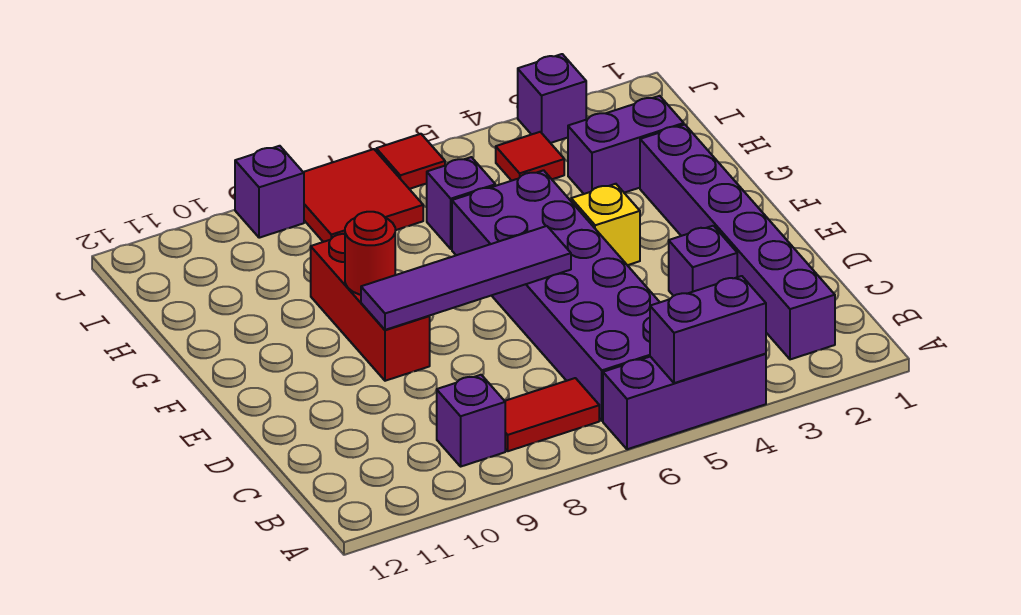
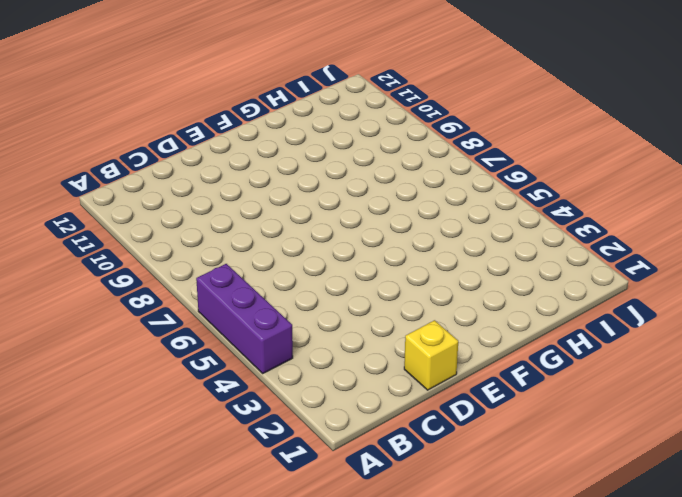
yellow 1x1 brick [404,320,458,390] -> yellow 1x1 brick moved to [571,184,640,265]
none -> purple 1x6 brick [640,125,835,359]
none -> purple 2x6 brick [452,170,660,421]
none -> red 1x2 tile [505,378,599,451]

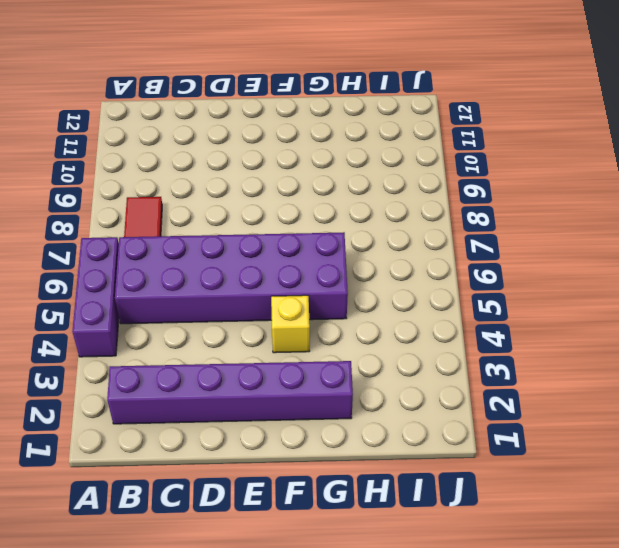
none -> purple 1x1 brick [437,375,505,466]
none -> purple 1x1 brick [669,226,737,296]
none -> red 1x3 brick [311,234,430,381]

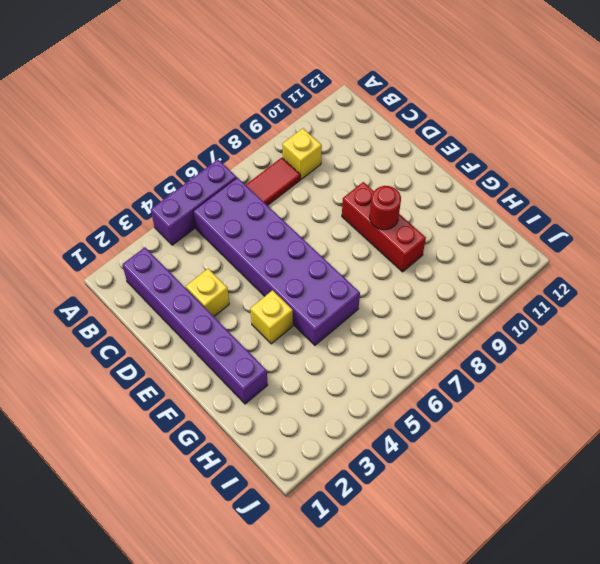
yellow 1x1 brick [282,128,322,179] -> purple 1x1 brick [437,375,505,466]
yellow 1x1 brick [186,269,229,316] -> purple 1x1 brick [669,226,737,296]
none -> purple 1x2 brick [568,96,684,194]
none -> purple 1x1 brick [427,157,495,249]
none -> red 1x1 tile [496,132,564,181]

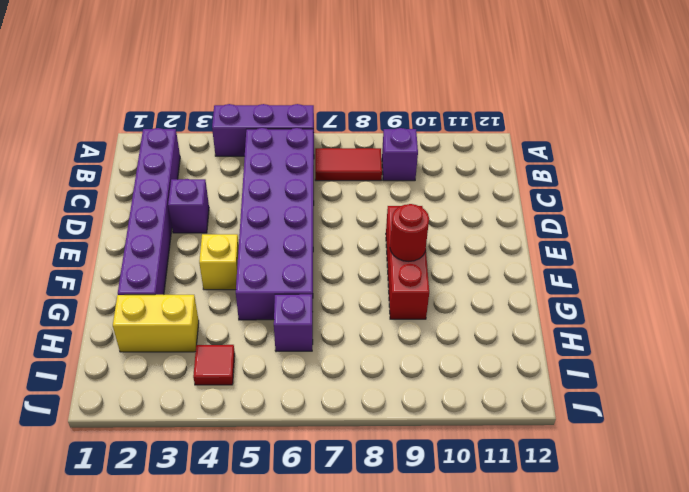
yellow 1x2 brick [113,295,199,352] -> purple 1x2 brick [568,96,684,194]
none -> red 2x2 tile [303,149,423,242]
none -> purple 1x1 brick [518,54,586,143]
none -> red 1x1 tile [376,134,445,189]

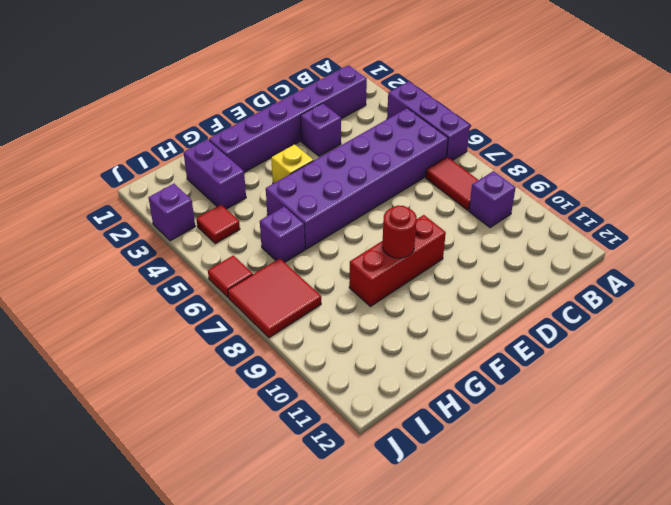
none -> purple 1x1 brick [235,146,304,238]
none -> purple 1x2 brick [650,276,766,383]
none -> purple 1x4 tile [361,226,571,330]

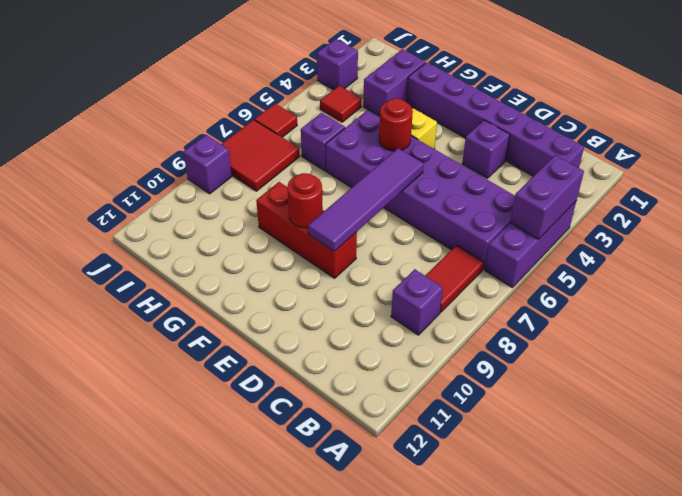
red 1x1 round brick [379,98,413,151] -> none

